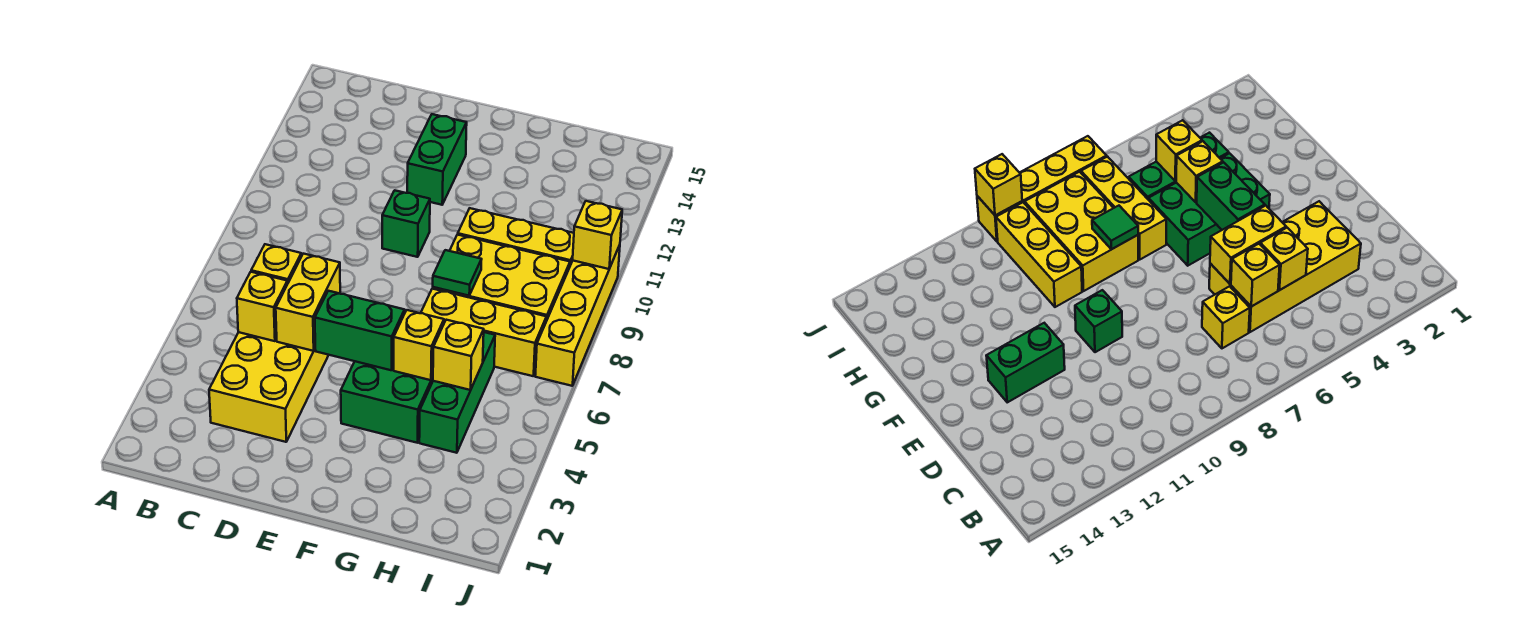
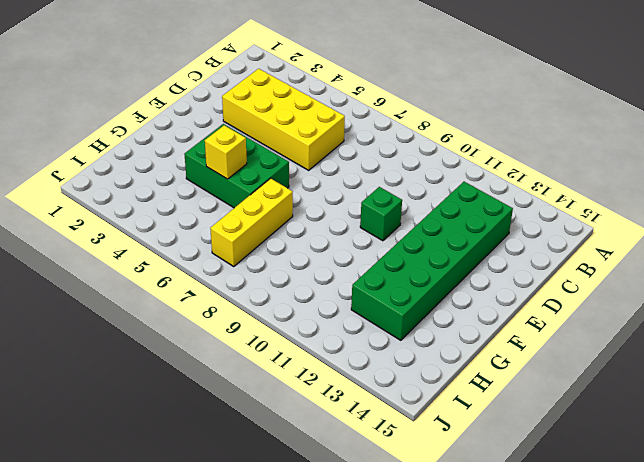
green 2x6 brick [351,182,513,340] -> green 1x2 brick [407,114,467,205]
none -> yellow 1x1 brick [1202,286,1250,348]
none -> yellow 2x3 brick [433,235,570,321]
none -> yellow 1x3 brick [458,208,574,265]

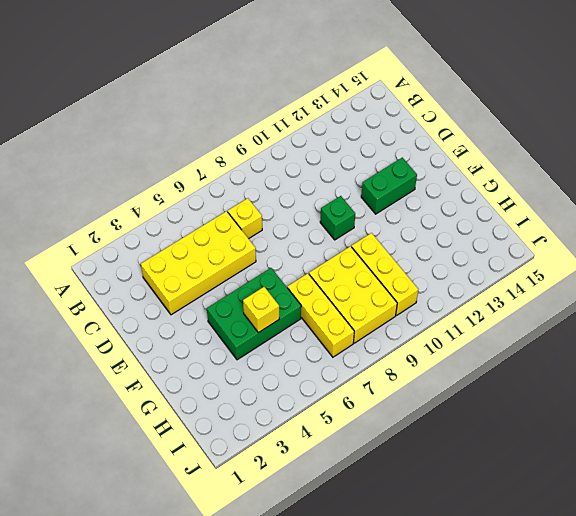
none -> green 1x3 brick [419,332,495,453]
none -> yellow 1x4 brick [535,245,620,386]
none -> yellow 1x1 brick [237,272,287,341]

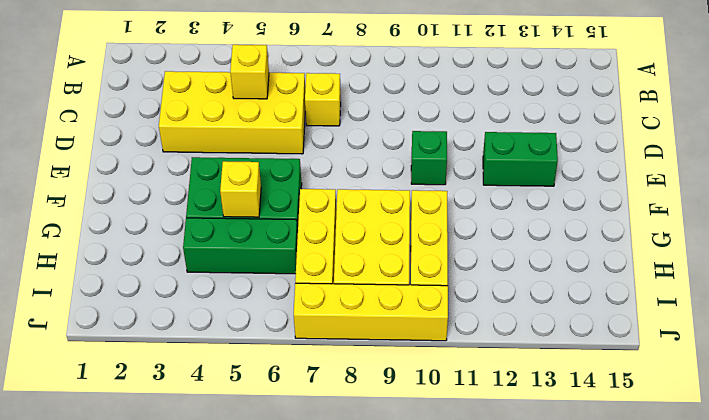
none -> yellow 1x1 brick [251,244,301,284]
none -> yellow 1x2 brick [276,254,340,351]
none -> green 1x2 brick [315,291,405,370]

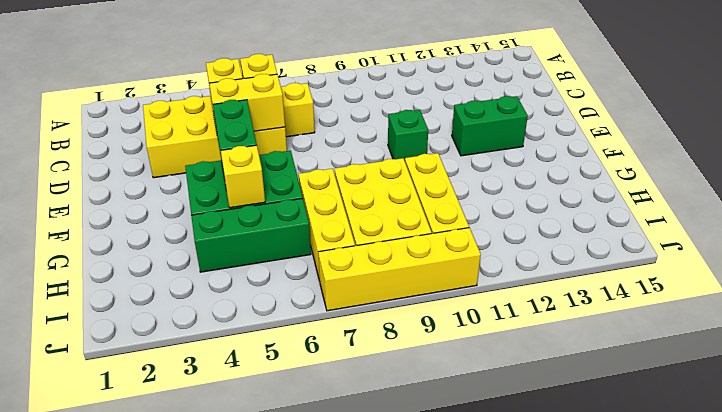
none -> green 1x1 tile [433,250,482,296]
none -> yellow 1x1 brick [433,320,484,390]
none -> yellow 1x1 brick [573,201,622,269]

